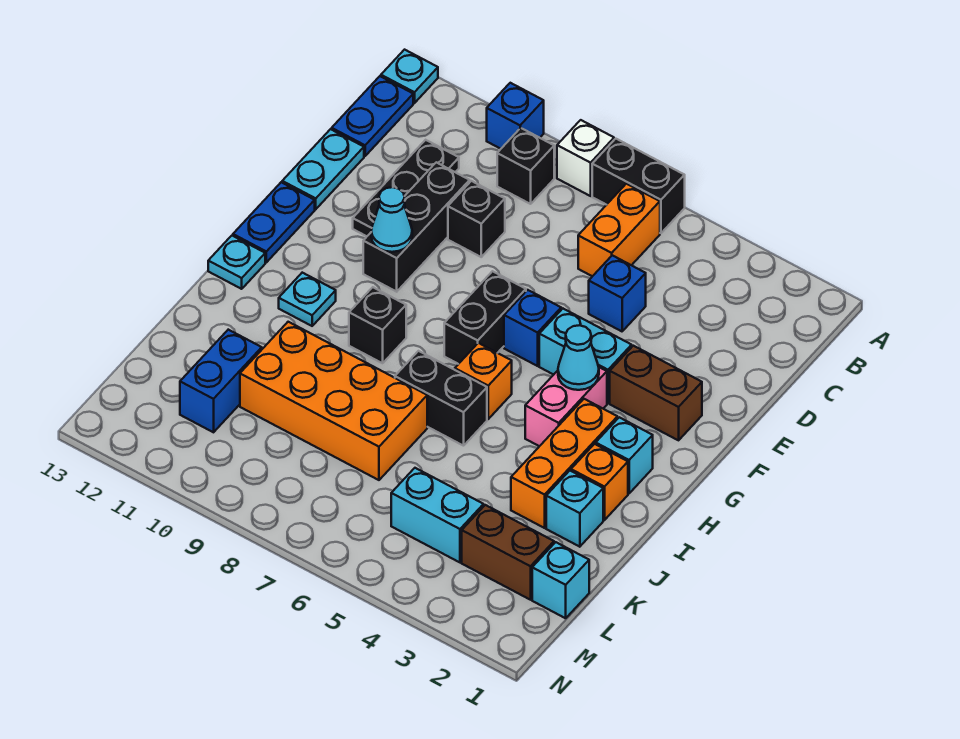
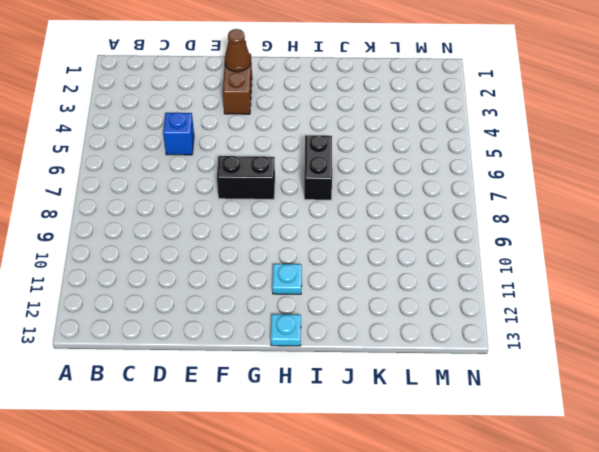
brown 1x1 cone [225,29,251,72] -> none
none -> black 1x2 brick [592,139,685,233]
none -> white 1x1 brick [557,120,614,196]
none -> blue 1x1 brick [487,83,544,149]
none -> cyan 1x1 plate [381,50,438,103]

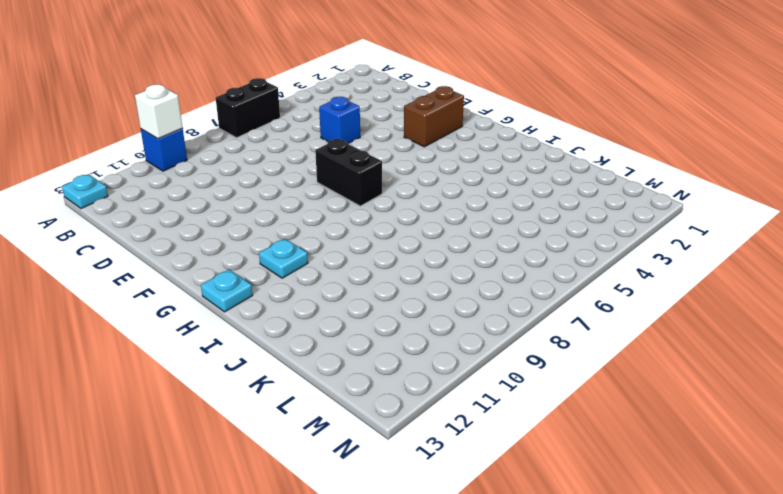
white 1x1 brick [135,85,183,139] -> white 1x1 brick moved to [557,120,614,196]
none -> orange 1x2 brick [578,184,660,276]
none -> black 1x1 brick [497,128,554,204]
none -> blue 1x2 plate [332,76,413,156]
none -> black 1x3 plate [353,140,459,236]

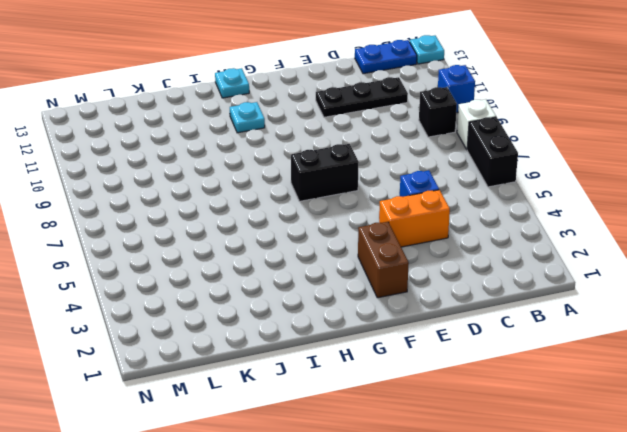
orange 1x2 brick [379,190,450,247] -> orange 1x2 brick moved to [578,184,660,276]
none -> black 1x1 brick [448,181,505,257]
none -> black 1x3 brick [363,162,470,292]
none -> cyan 1x2 plate [282,129,364,209]
none -> cyan 1x2 brick [539,309,632,403]

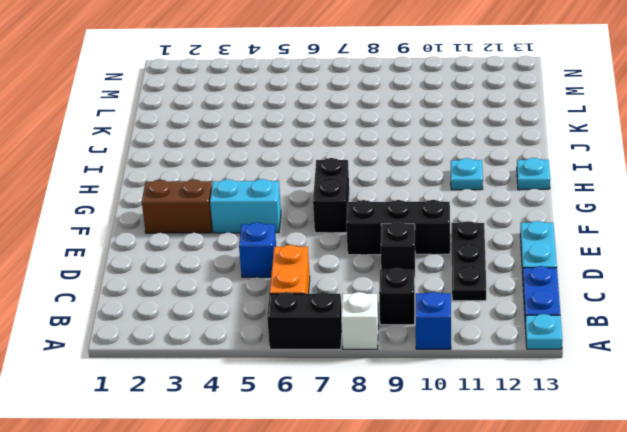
black 1x3 brick [346,200,450,255] -> black 1x3 brick turned to [363,162,470,292]
none -> blue 1x1 brick [504,290,561,366]
none -> blue 1x2 plate [233,182,315,262]
none -> pink 1x2 brick [525,367,607,446]
none -> cyan 1x1 brick [596,417,653,493]

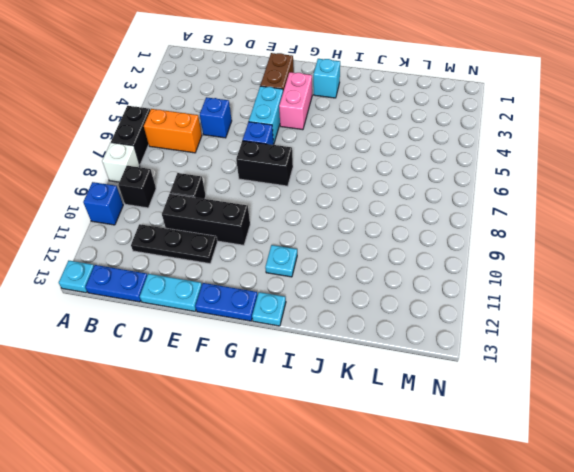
pink 1x2 brick [279,72,312,130] -> pink 1x2 brick turned to [525,367,607,446]
none -> orange 1x3 brick [511,399,617,528]
none -> orange 1x1 brick [455,343,512,419]
none -> black 1x1 brick [349,287,406,363]
none -> orange 1x1 brick [571,444,628,520]

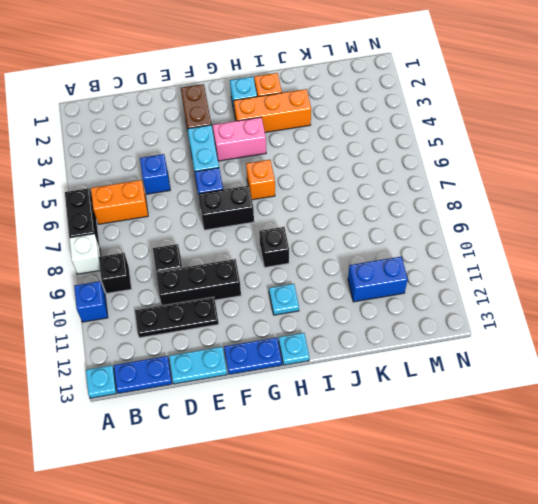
none -> black 1x2 brick [395,351,487,446]
none -> cyan 1x1 brick [546,471,603,547]
none -> orange 2x4 brick [240,322,427,480]
none -> cyan 1x1 brick [532,542,589,618]

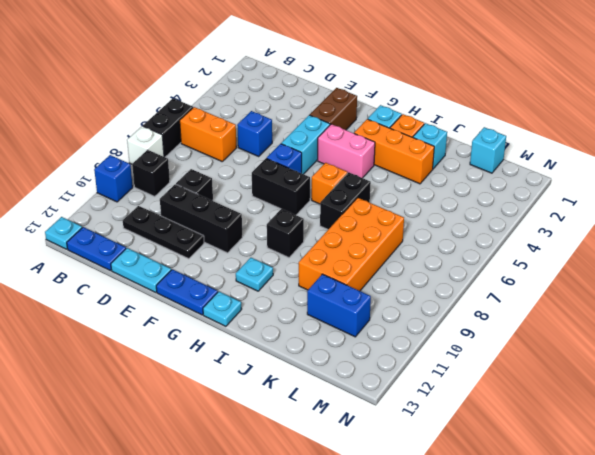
none -> brown 1x2 brick [462,505,554,600]
none -> cyan 1x2 brick [391,468,484,562]
none -> cyan 1x1 cone [371,187,412,252]
none -> cyan 1x1 cone [558,325,599,390]

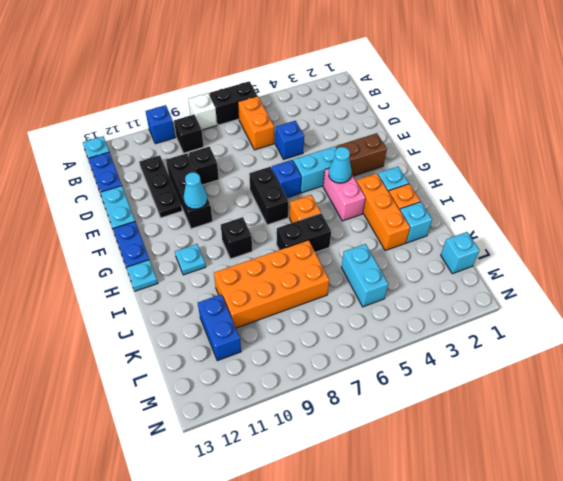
cyan 1x2 brick [341,244,388,307] -> cyan 1x2 brick turned to [391,468,484,562]
none -> brown 1x2 brick [462,505,554,600]

